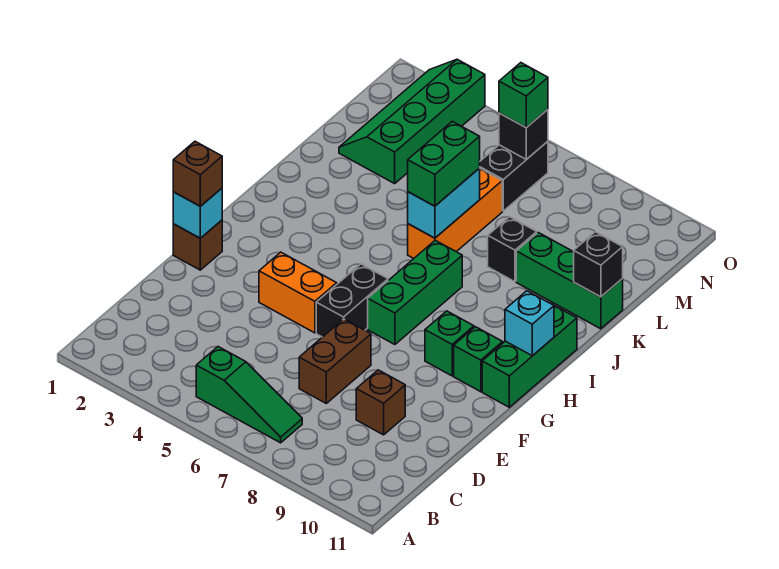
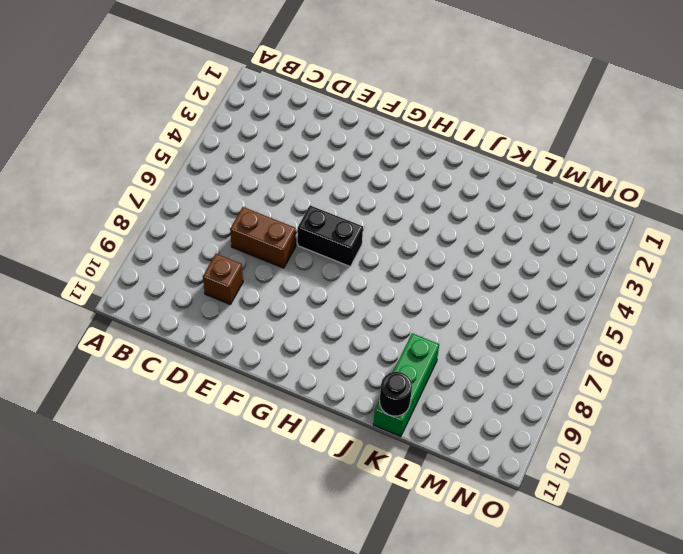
black 1x1 round brick [380,372,412,416] -> black 1x1 brick [574,232,623,297]
none -> green 1x3 slope [196,347,302,443]
none -> brown 1x1 brick [173,220,222,270]
none -> orange 1x2 brick [259,252,337,333]

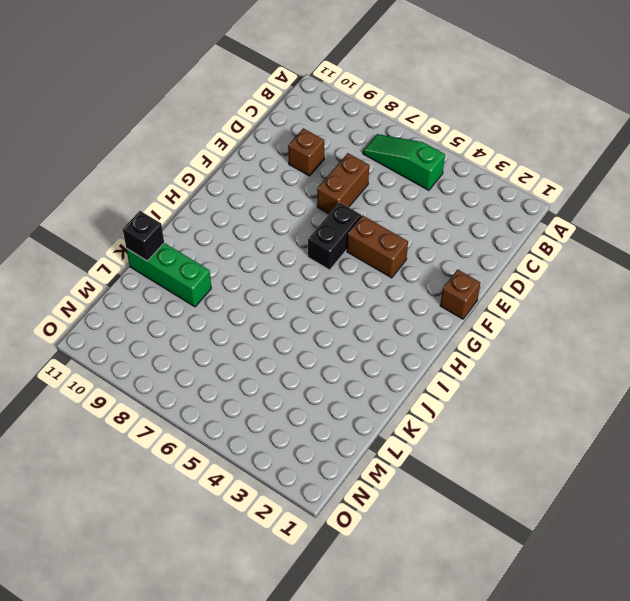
brown 1x2 brick [347,215,408,278] -> orange 1x2 brick [259,252,337,333]
none -> green 1x3 brick [368,240,462,345]
none -> green 1x1 brick [425,311,474,376]
none -> green 1x1 brick [454,327,503,392]

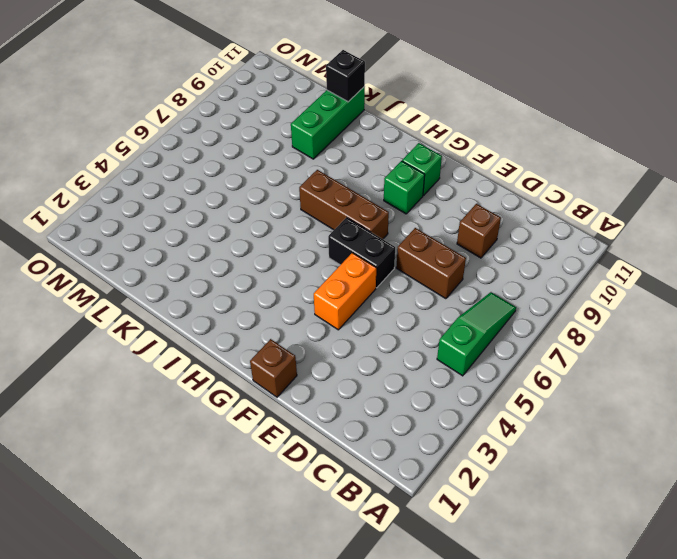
brown 1x3 brick [299,170,389,239] -> green 1x3 brick [368,240,462,345]
none -> green 1x3 brick [482,306,577,407]
none -> orange 1x3 brick [408,169,502,258]
none -> black 1x1 brick [488,217,537,282]

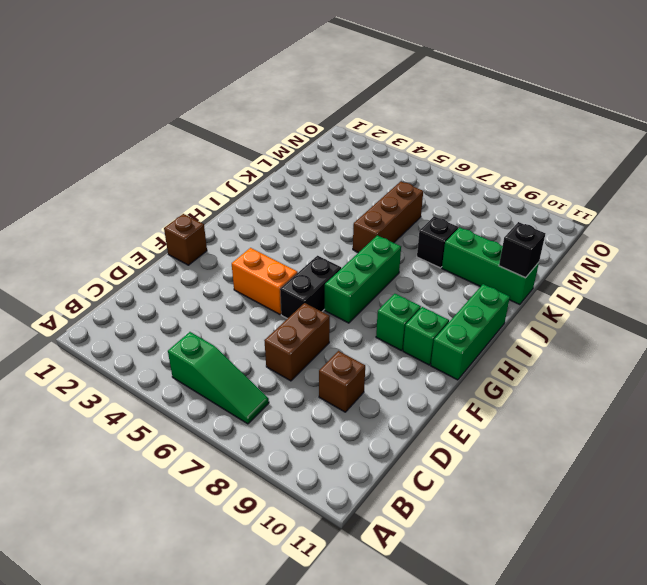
brown 1x3 brick [353,181,423,253] -> orange 1x3 brick [408,169,502,258]
none -> green 2x4 slope [339,59,485,184]
none -> black 1x2 brick [480,141,548,211]
none -> cyan 1x1 brick [173,188,222,238]

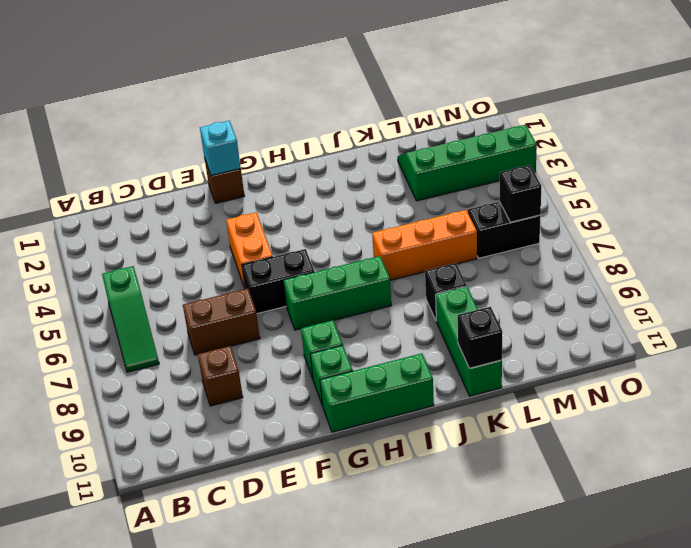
none -> cyan 1x1 brick [505,291,554,356]
none -> cyan 1x2 brick [408,168,480,238]
none -> brown 1x1 brick [173,141,222,206]

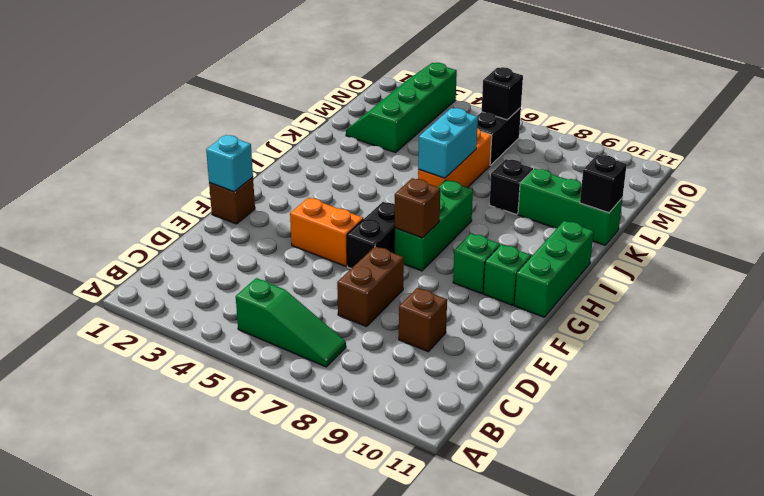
brown 1x1 brick [395,178,440,238] -> brown 1x1 brick moved to [173,141,222,206]
none -> cyan 1x1 brick [505,291,554,356]
none -> green 1x2 brick [408,121,480,206]
none -> green 1x1 brick [499,63,548,128]

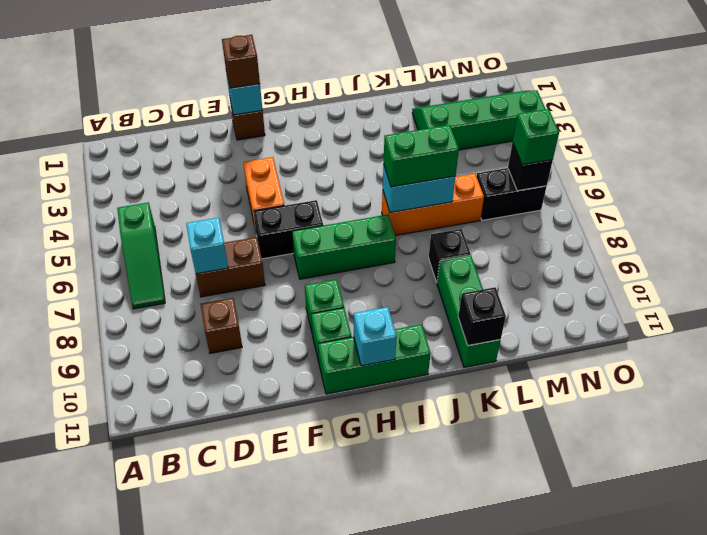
cyan 1x1 brick [186,218,228,274] -> none

